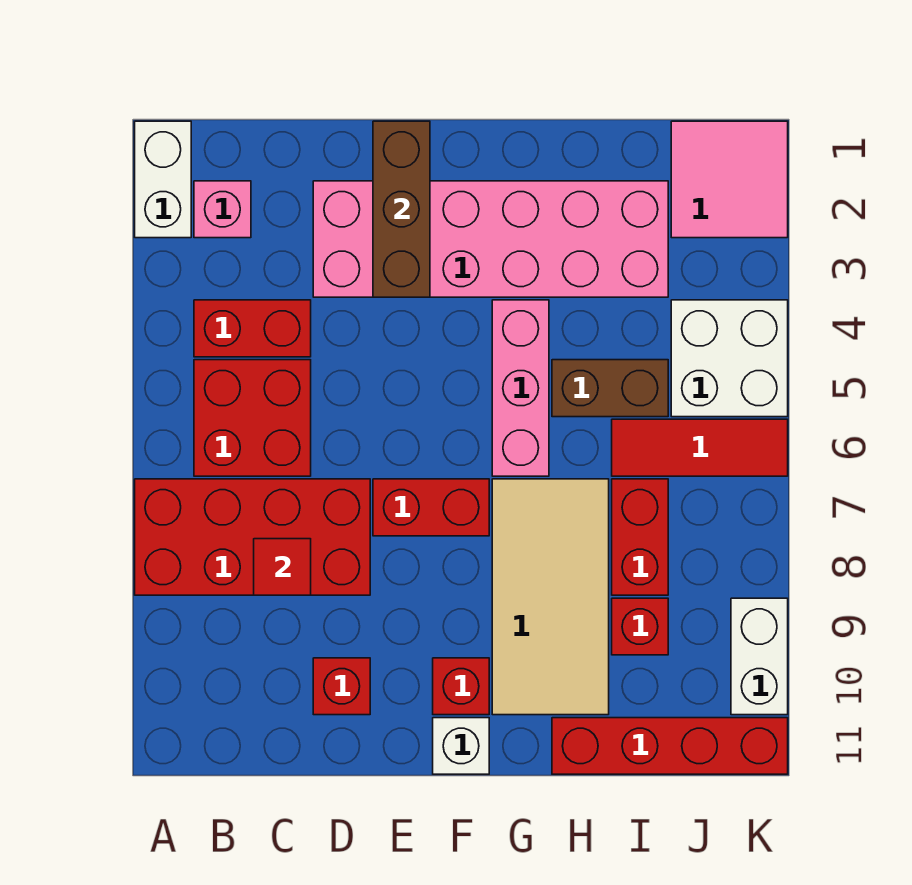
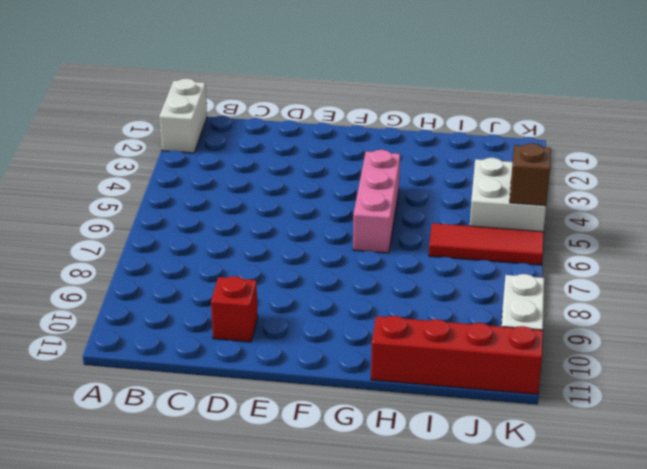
brown 1x1 brick [510,143,551,206] -> none
none -> red 2x4 brick [135,479,370,595]
none -> pink 1x1 brick [194,181,251,238]
none -> red 1x2 brick [194,300,311,357]

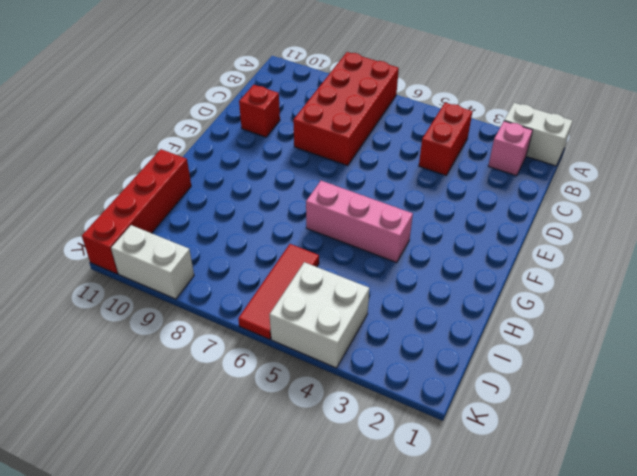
none -> red 2x2 brick [194,360,311,476]
none -> pink 2x6 brick [313,181,668,297]
none -> red 1x2 brick [373,479,489,536]

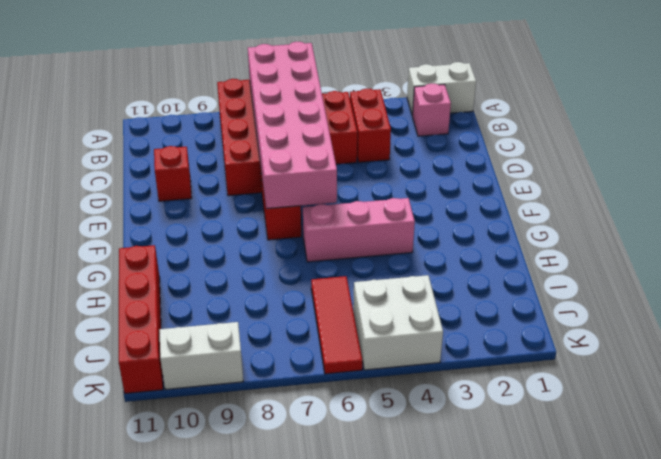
pink 2x6 brick [248,42,337,209] -> pink 2x6 brick moved to [313,181,668,297]
none -> red 1x1 brick [433,658,489,715]
none -> white 1x1 brick [433,718,489,774]
none -> tan 2x4 tile [492,479,609,715]

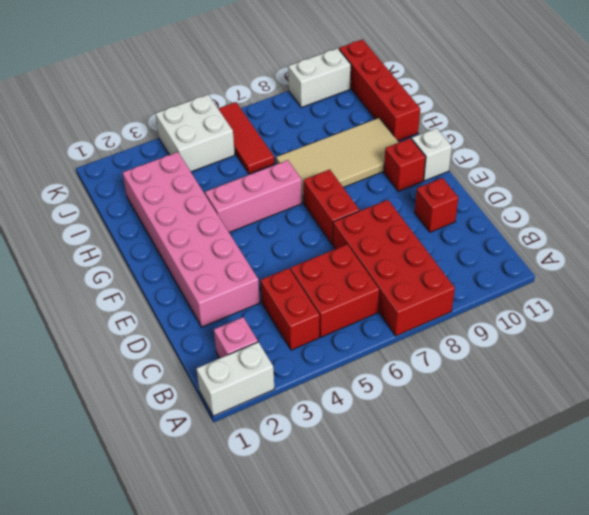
none -> brown 1x2 brick [552,360,668,417]
none -> red 1x2 brick [612,479,668,595]
none -> red 1x1 brick [612,598,668,655]

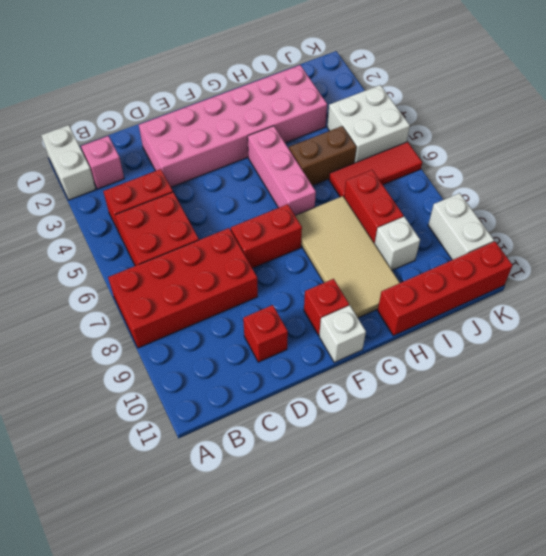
white 1x1 brick [375,217,420,270] -> red 1x1 brick [612,598,668,655]
none -> pink 2x2 tile [671,121,788,238]
none -> red 1x1 tile [254,539,311,595]
none -> brown 1x3 brick [373,121,430,297]

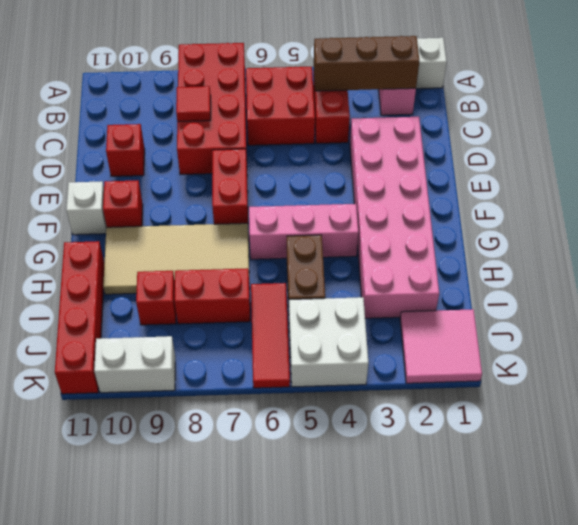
brown 1x3 brick [314,36,419,91] -> brown 1x3 brick moved to [373,121,430,297]

